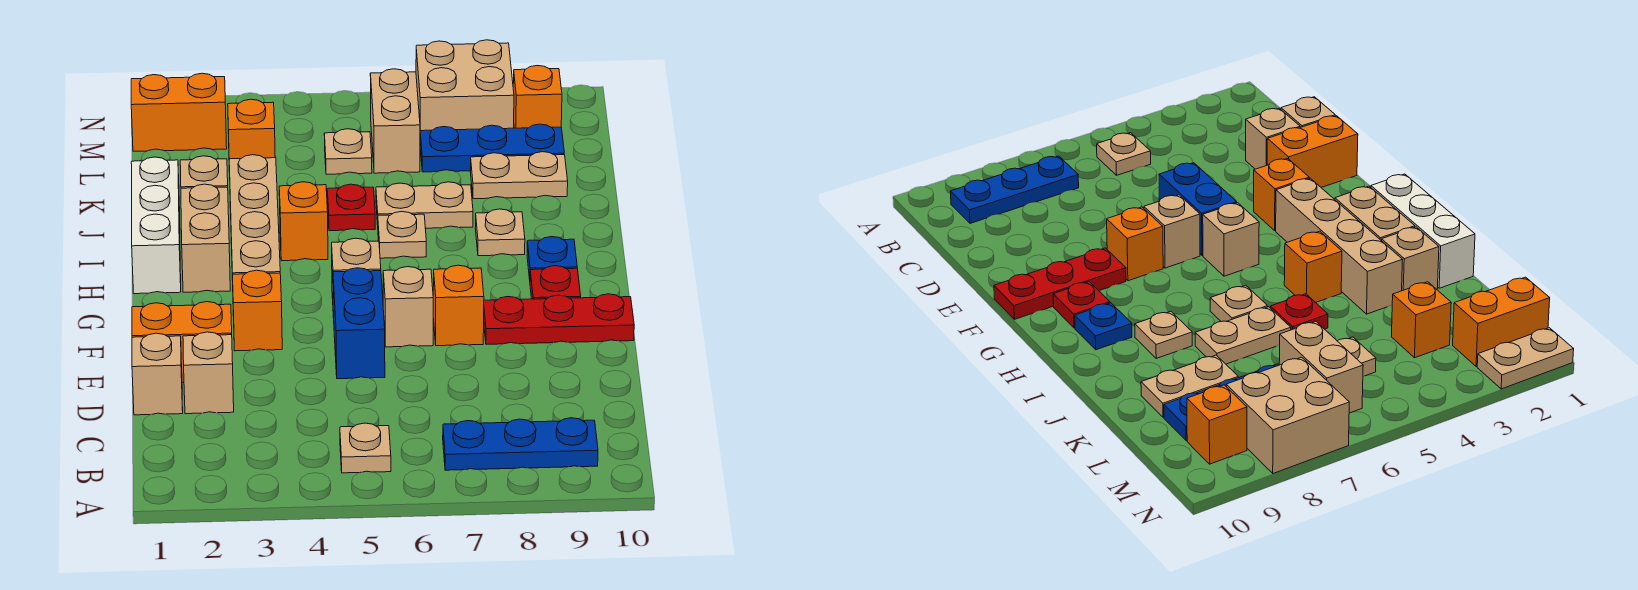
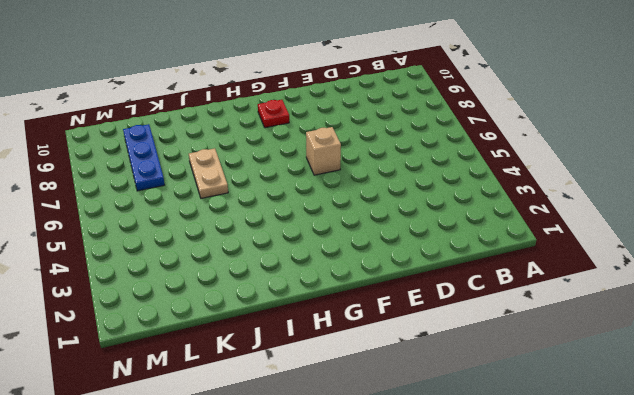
none -> tan 1x1 plate [340,423,391,473]
none -> blue 1x3 plate [443,418,598,470]
none -> tan 1x1 brick [132,333,183,415]
none -> tan 1x1 brick [183,332,234,414]

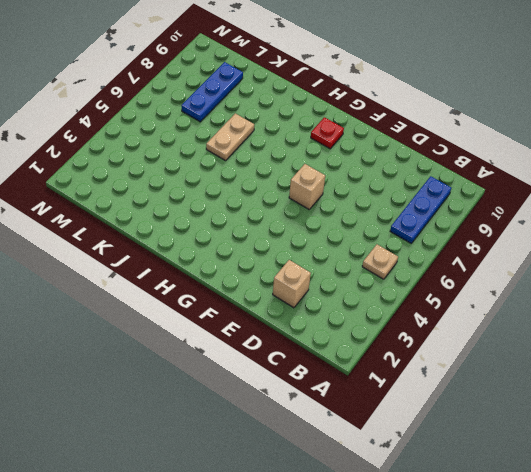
none -> tan 1x1 brick [132,333,183,415]
none -> orange 1x2 brick [132,302,232,383]
none -> blue 1x2 brick [333,268,385,379]
none -> orange 1x1 brick [233,270,282,351]

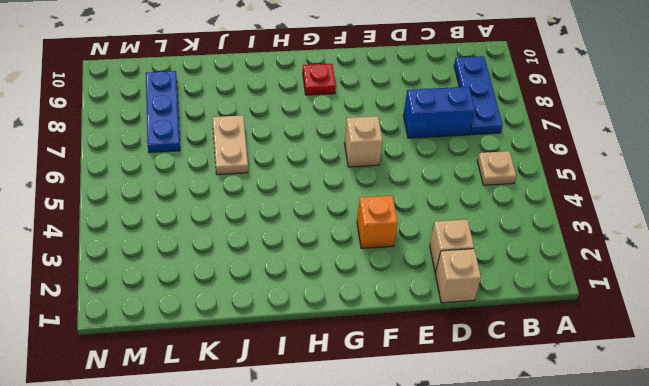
blue 1x2 brick [403,87,475,138] -> blue 1x2 brick moved to [333,268,385,379]
none -> orange 1x2 brick [132,302,232,383]
none -> orange 1x1 brick [433,265,484,346]
none -> red 1x3 plate [484,294,634,344]
none -> tan 1x4 brick [229,155,280,280]

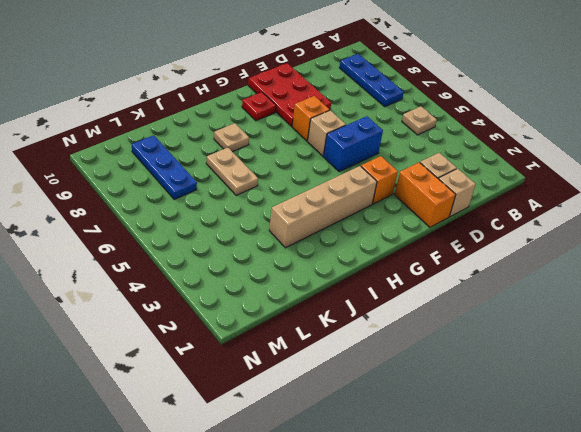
red 2x3 plate [248,63,331,126] -> red 1x3 plate [484,294,634,344]
none -> tan 1x1 brick [332,238,381,318]
none -> white 1x3 brick [131,157,181,294]
none -> tan 1x2 brick [181,184,230,292]
none -> blue 1x1 plate [527,237,577,279]

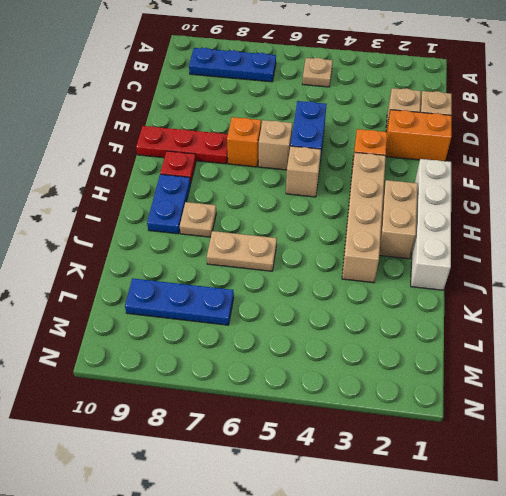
white 1x4 brick [411,159,451,290] -> white 1x3 brick [131,157,181,294]
blue 1x2 plate [147,174,190,234] -> blue 1x1 plate [527,237,577,279]
none -> orange 1x1 brick [279,182,328,261]
none -> tan 1x1 plate [378,212,426,258]
none -> tan 1x1 brick [180,156,228,188]
none -> red 1x1 plate [327,184,375,231]

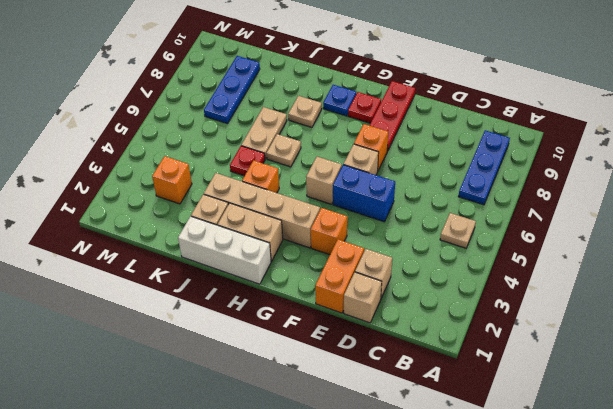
none -> tan 1x2 plate [470,152,568,199]
none -> tan 1x1 plate [324,129,372,174]
none -> tan 1x2 brick [370,69,420,173]
none -> orange 1x2 brick [131,73,227,151]

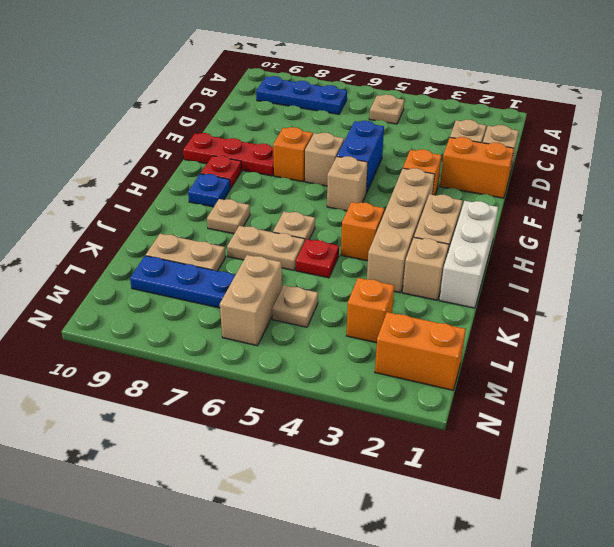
none -> tan 2x2 brick [416,40,514,131]
none -> orange 1x1 brick [513,66,562,128]
none -> tan 1x2 plate [1477,328,1574,389]

